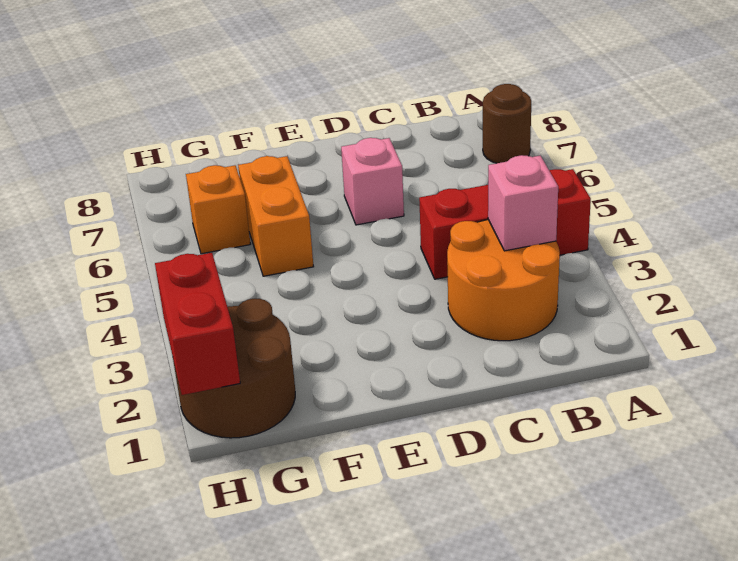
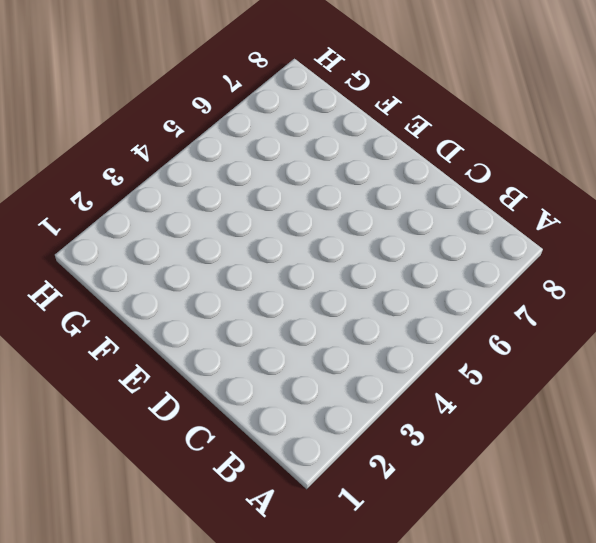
none -> red 1x3 brick [419,169,591,279]
none -> brown 1x1 round brick [483,84,531,163]

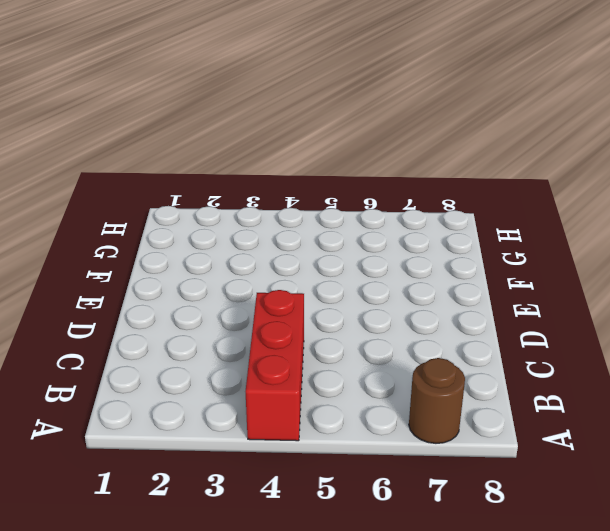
none -> orange 2x2 round brick [447,220,560,341]
none -> pink 1x1 brick [341,138,404,225]

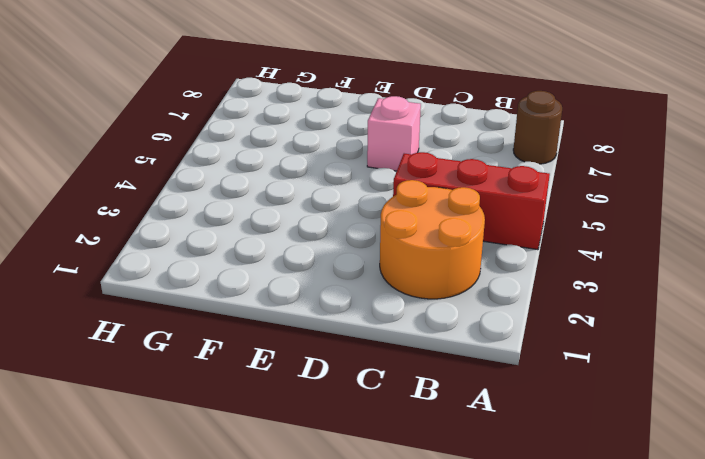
none -> orange 1x2 brick [238,156,314,276]
none -> brown 2x2 round brick [173,299,295,438]

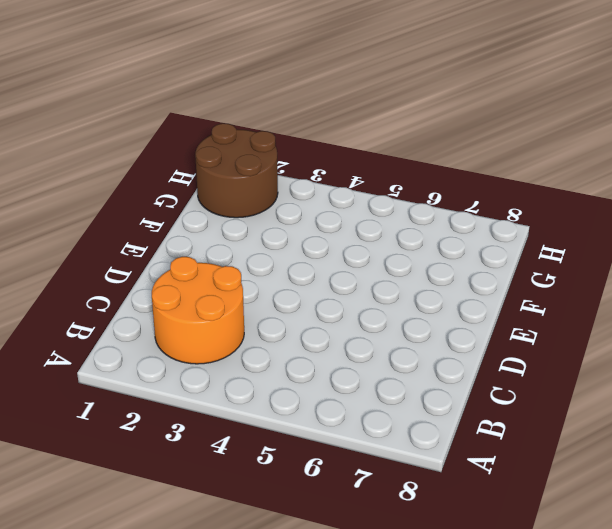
none -> red 1x3 brick [419,169,591,279]
none -> brown 1x1 round brick [483,84,531,163]

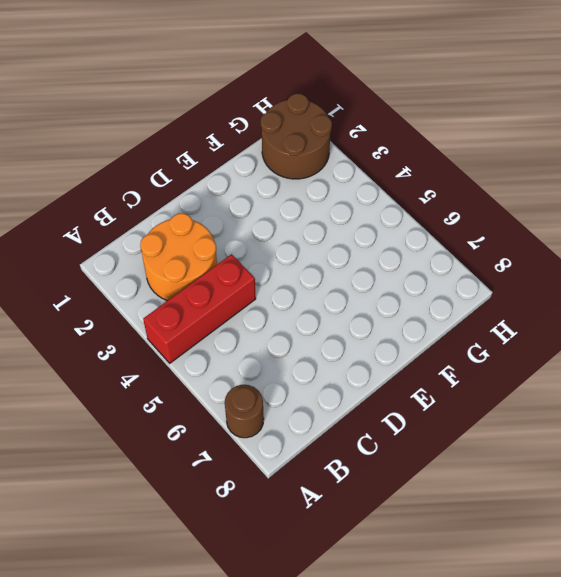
none -> pink 1x1 brick [341,138,404,225]
none -> orange 1x2 brick [238,156,314,276]

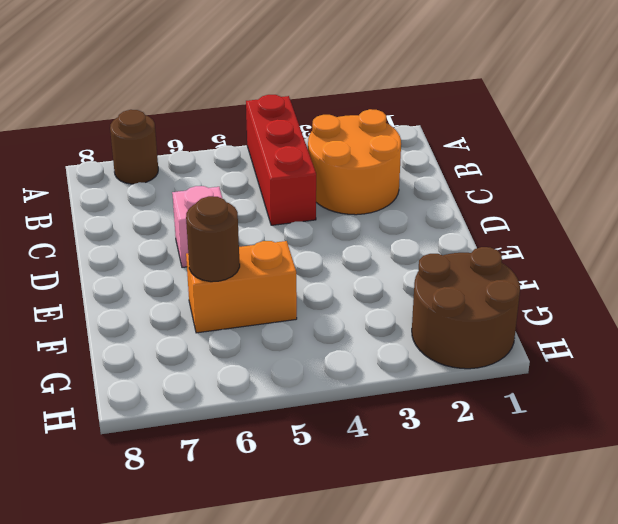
brown 1x1 round brick [186,196,240,282] -> none
none -> orange 1x1 brick [186,165,250,254]
none -> pink 1x1 brick [488,155,558,251]

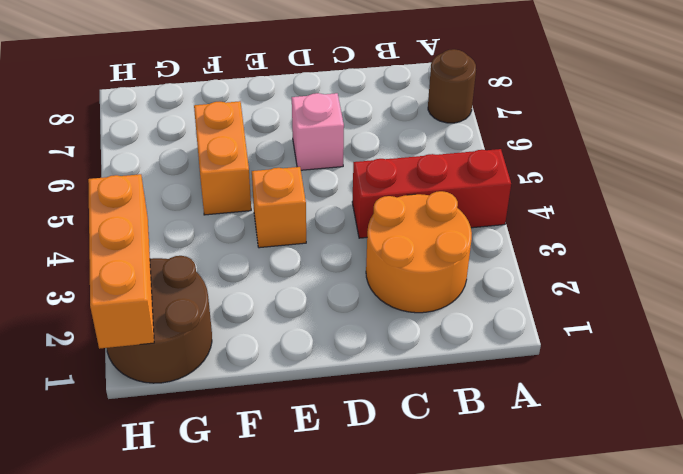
orange 1x1 brick [252,167,306,248] -> orange 1x1 brick moved to [186,165,250,254]
orange 1x3 brick [88,174,154,349] -> red 1x2 brick [155,253,240,395]
none -> pink 1x1 brick [488,155,558,251]

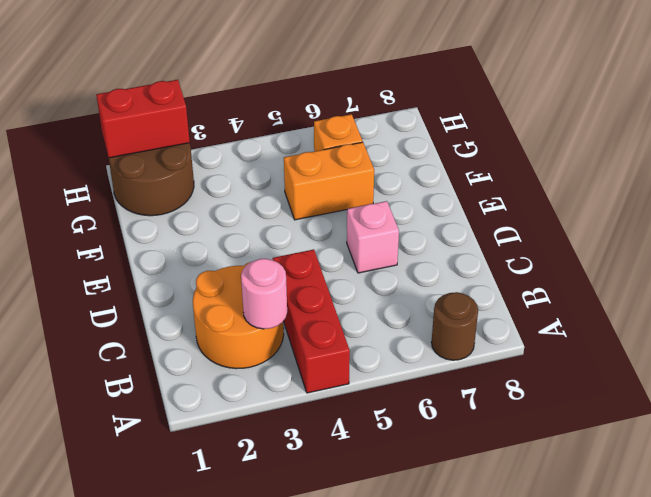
pink 1x1 round brick [241,259,287,329] -> pink 1x1 brick [488,155,558,251]

